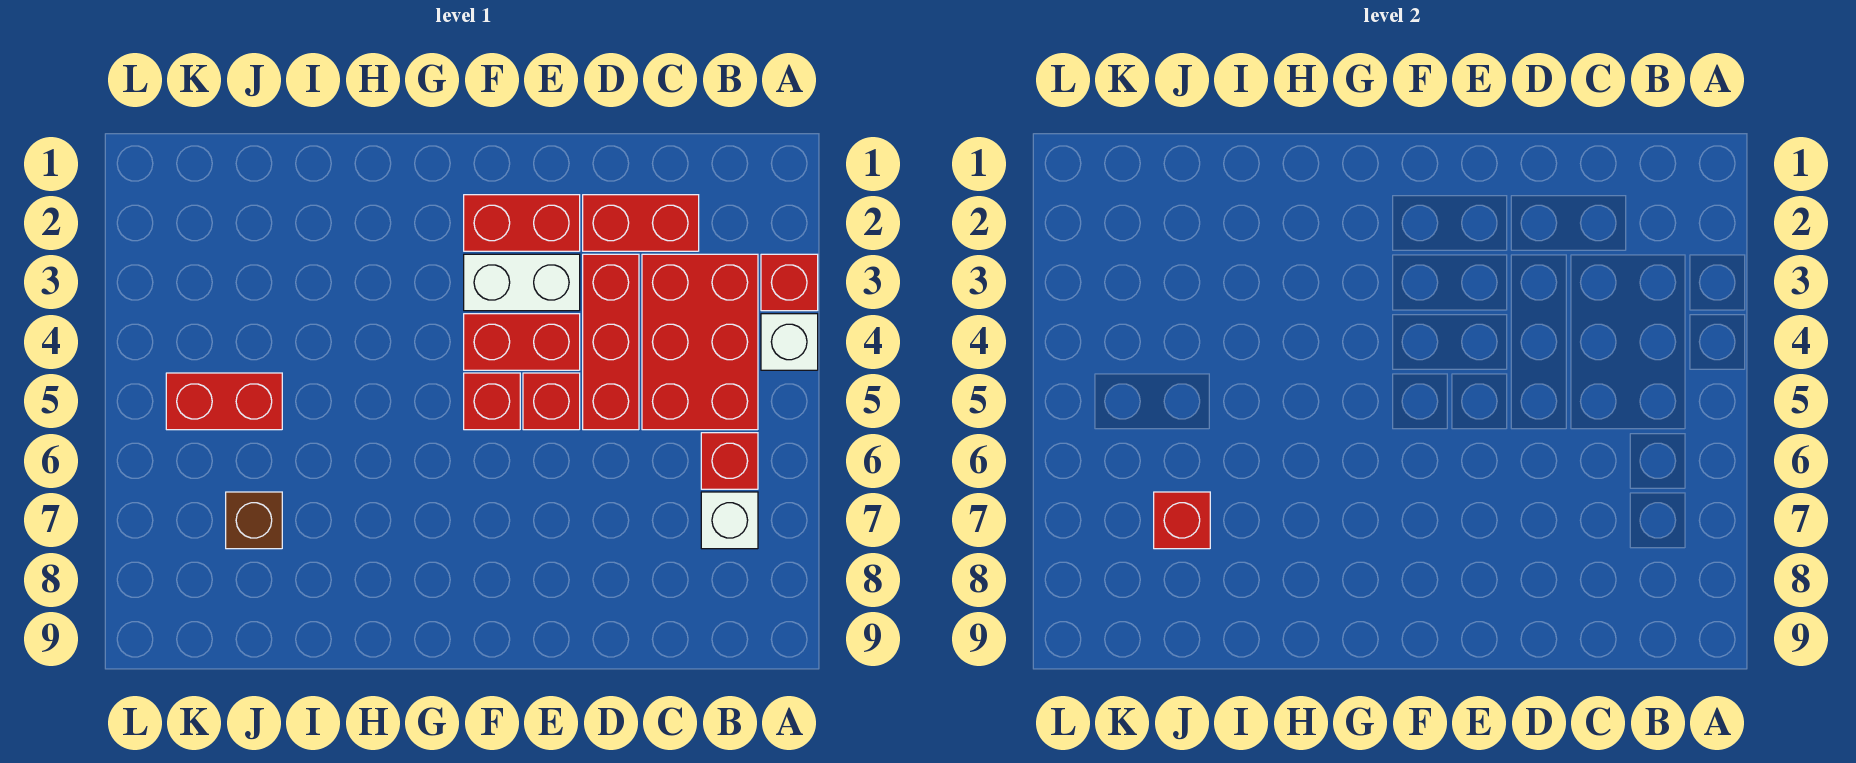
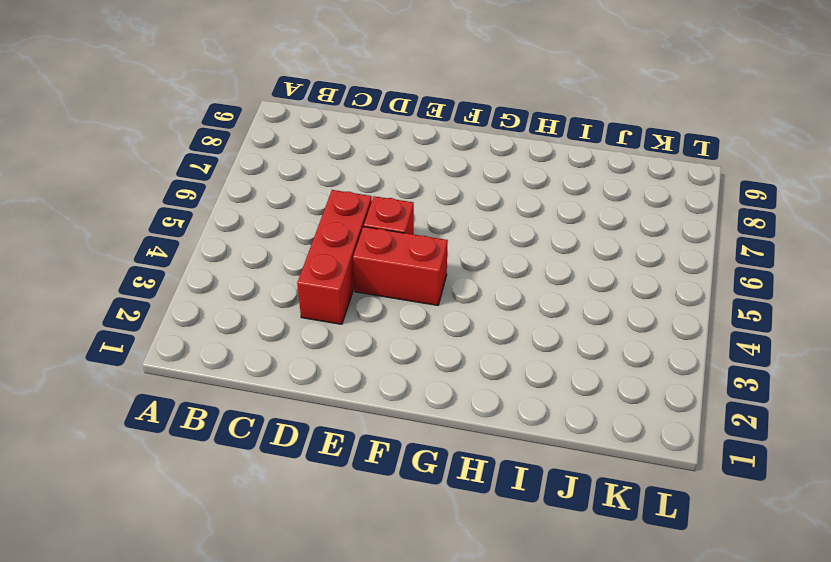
none -> red 1x1 brick [761,254,818,311]
none -> white 1x1 brick [761,314,818,370]
none -> red 2x3 brick [642,254,758,430]

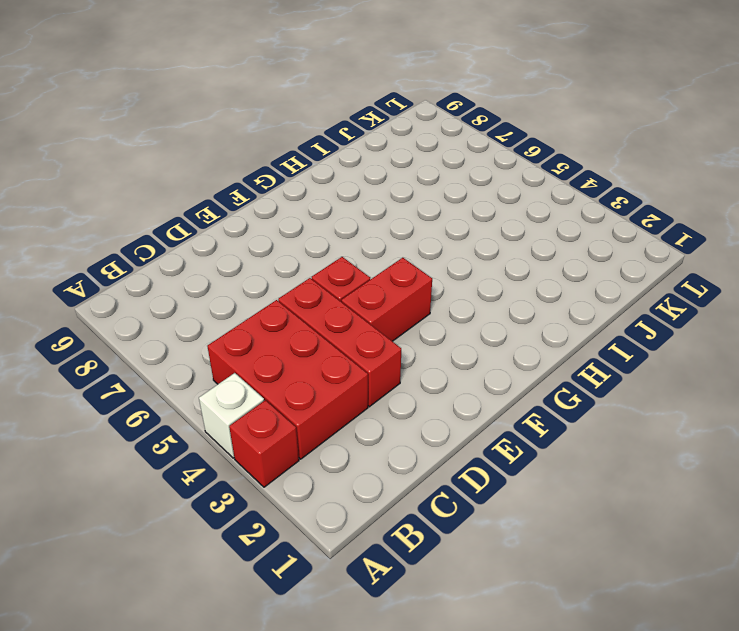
none -> red 1x1 brick [701,433,758,489]
none -> white 1x1 brick [701,492,758,549]
none -> red 1x2 brick [583,195,699,251]

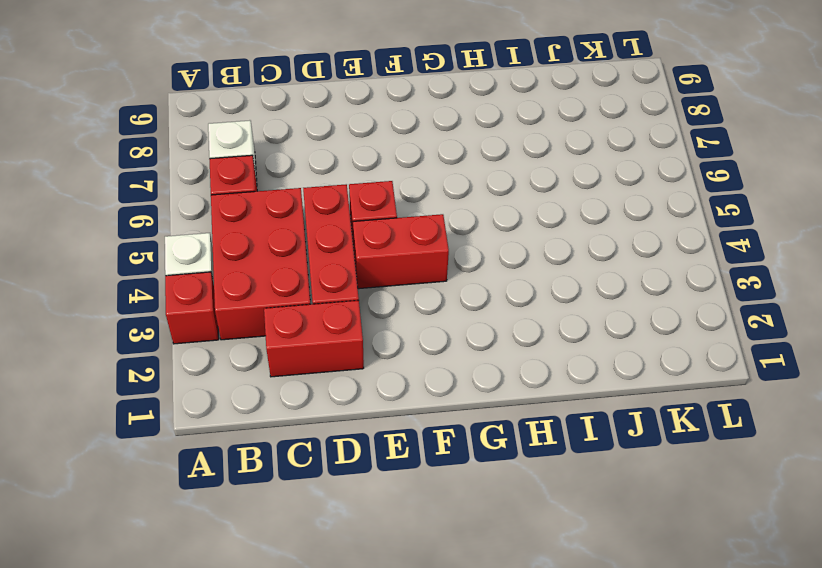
none -> red 1x2 brick [464,195,580,251]
none -> white 1x2 brick [464,254,580,311]
none -> red 1x1 brick [464,373,520,430]

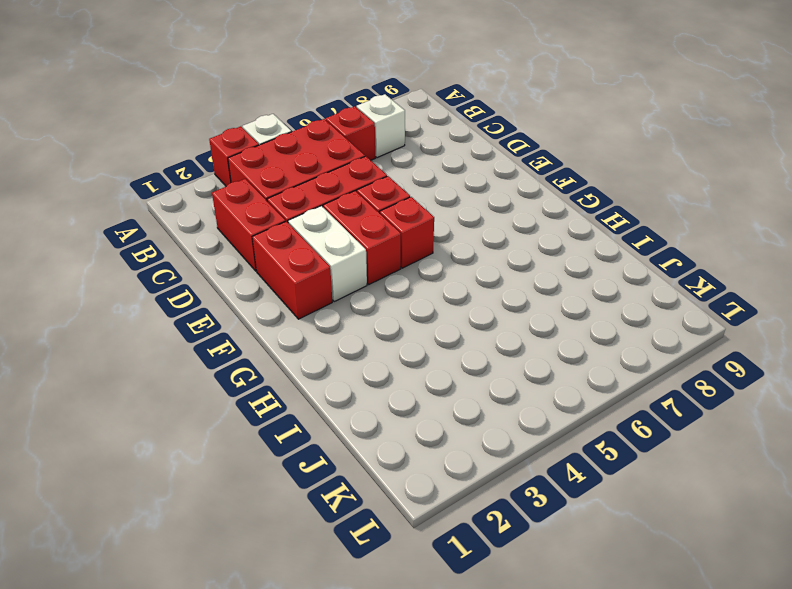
none -> red 1x2 brick [166,373,282,430]
none -> brown 1x1 brick [226,492,282,549]
none -> red 1x1 brick [1154,492,1210,549]

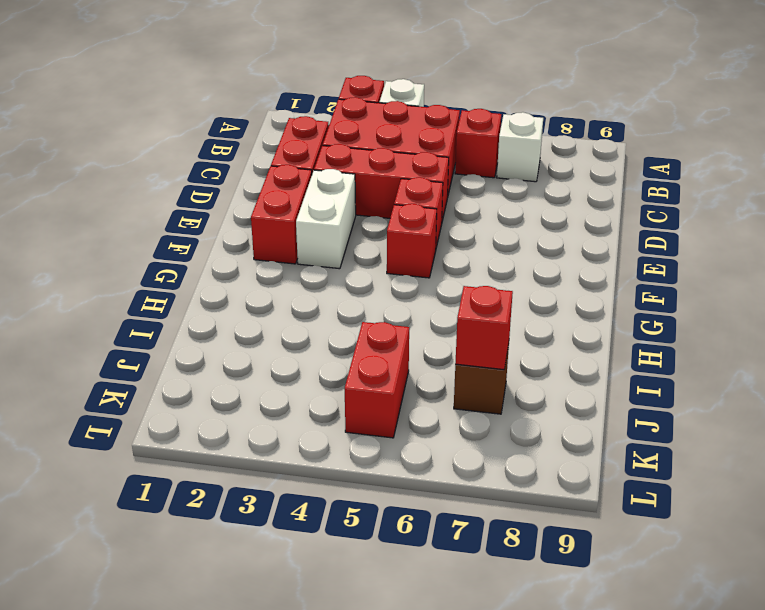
none -> red 1x2 brick [464,314,580,370]

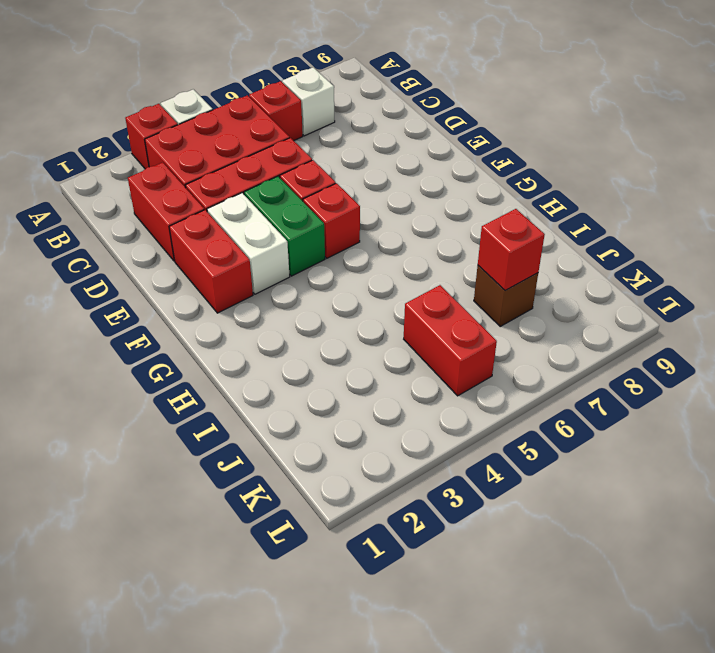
green 1x2 brick [244,176,325,276] -> red 1x2 brick [464,314,580,370]

